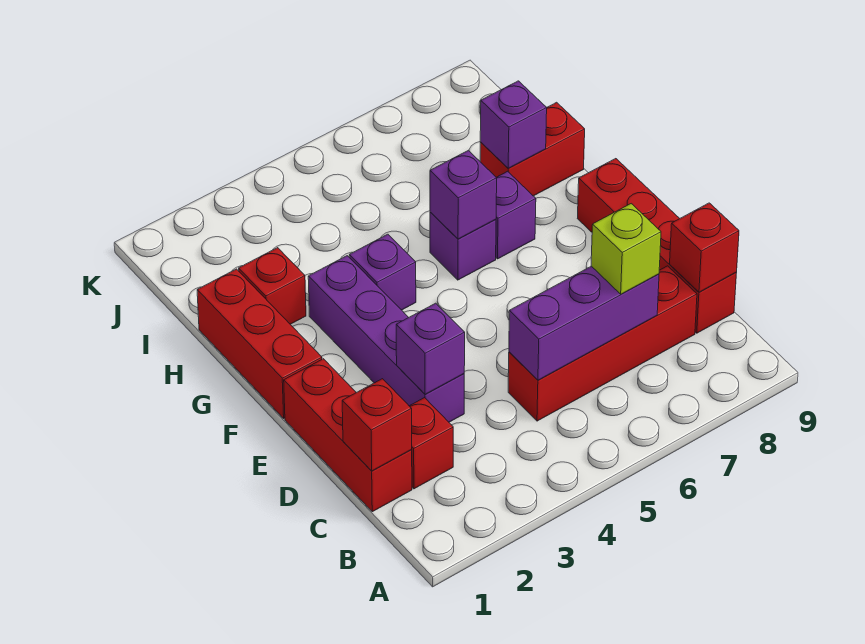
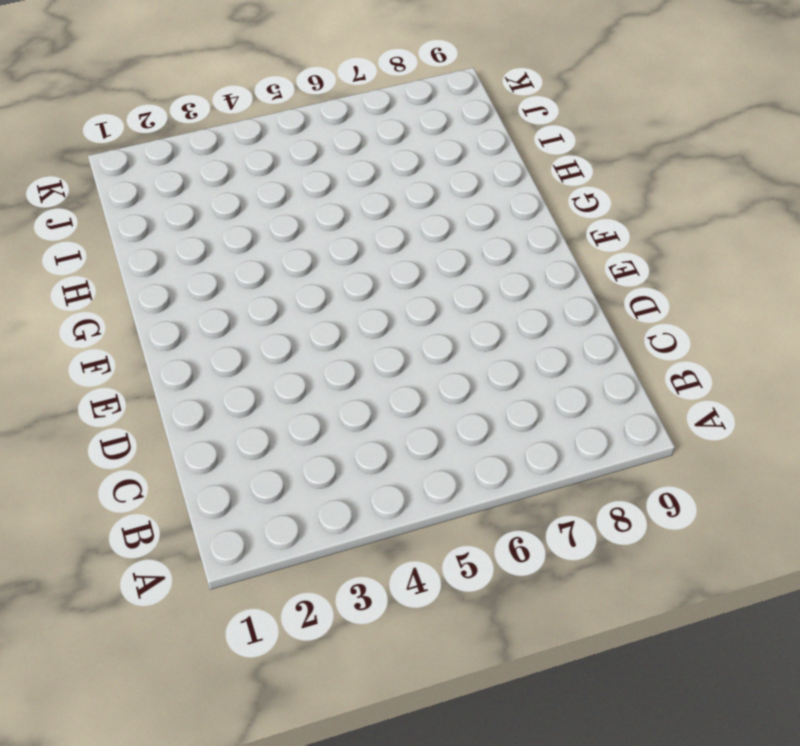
none -> red 1x3 brick [284,359,412,512]
none -> red 1x1 brick [410,398,453,489]
none -> red 1x4 brick [508,266,697,421]

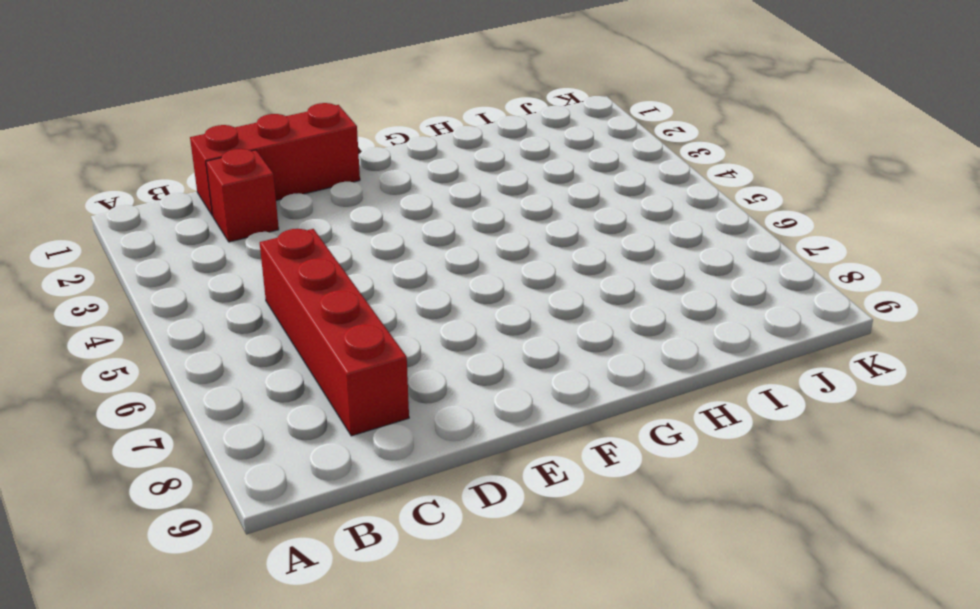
none -> red 1x4 brick [577,159,736,333]
none -> purple 1x4 brick [308,256,464,422]
none -> red 1x3 brick [197,269,322,418]

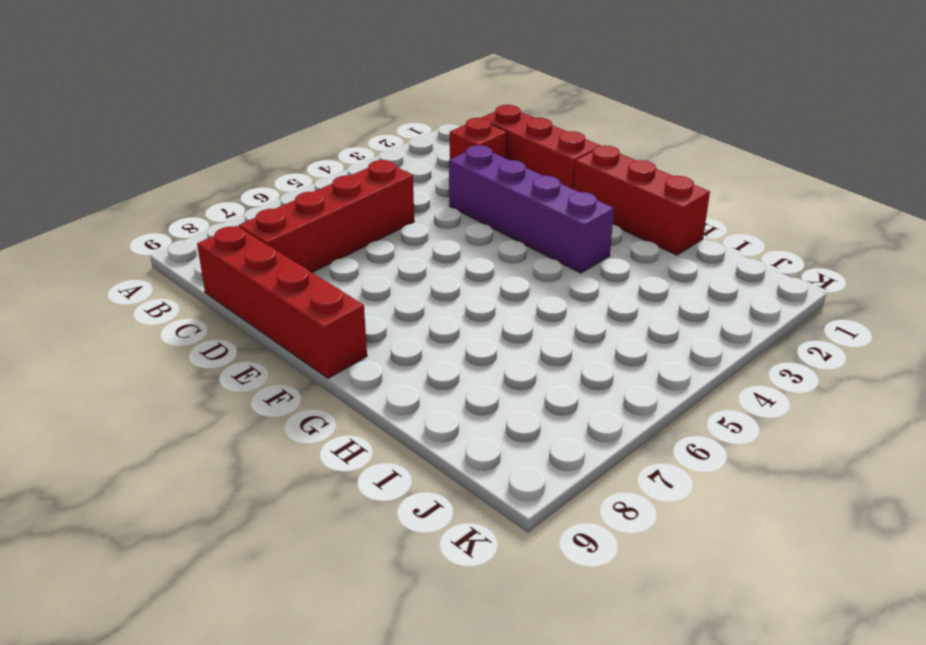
none -> purple 1x1 brick [349,234,416,310]
none -> purple 1x1 brick [430,212,496,280]
none -> purple 1x1 brick [496,171,536,259]

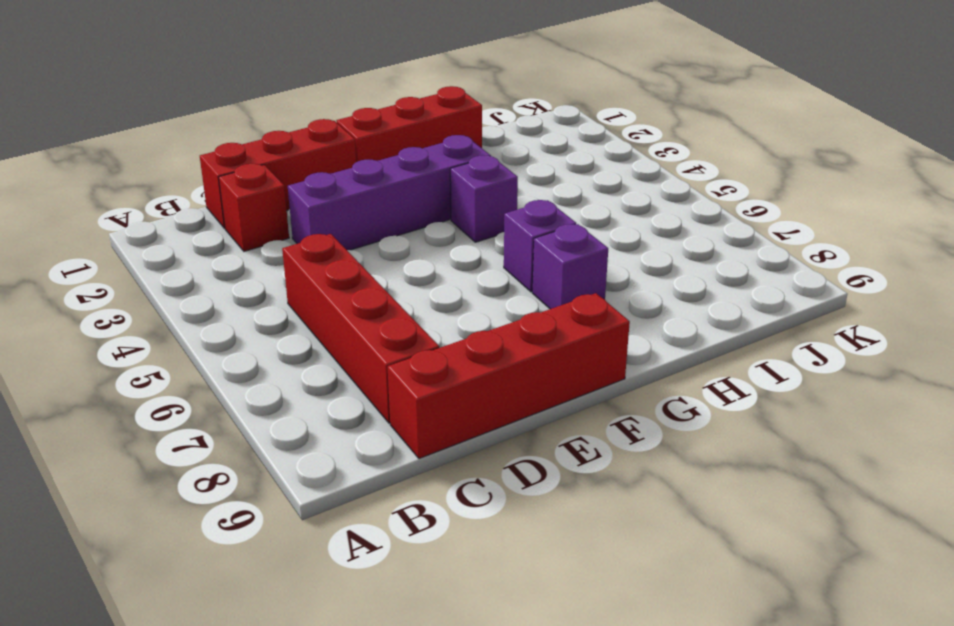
none -> red 1x1 brick [239,248,306,324]
none -> red 1x2 brick [480,102,585,196]
none -> red 1x1 brick [342,379,412,471]

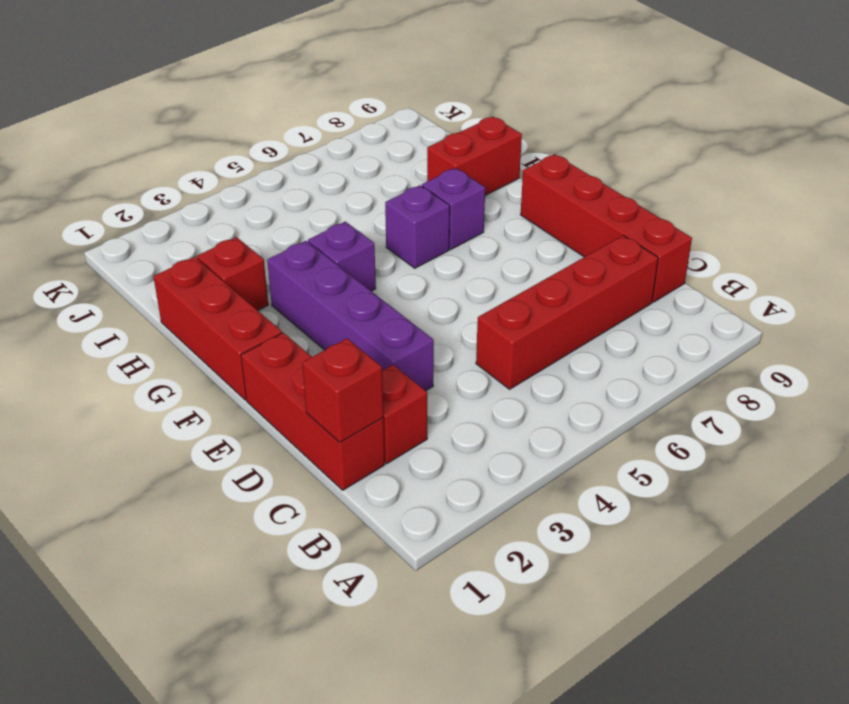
none -> purple 1x3 brick [509,266,659,380]
none -> red 1x1 brick [670,203,739,292]
none -> purple 1x1 brick [396,303,465,395]

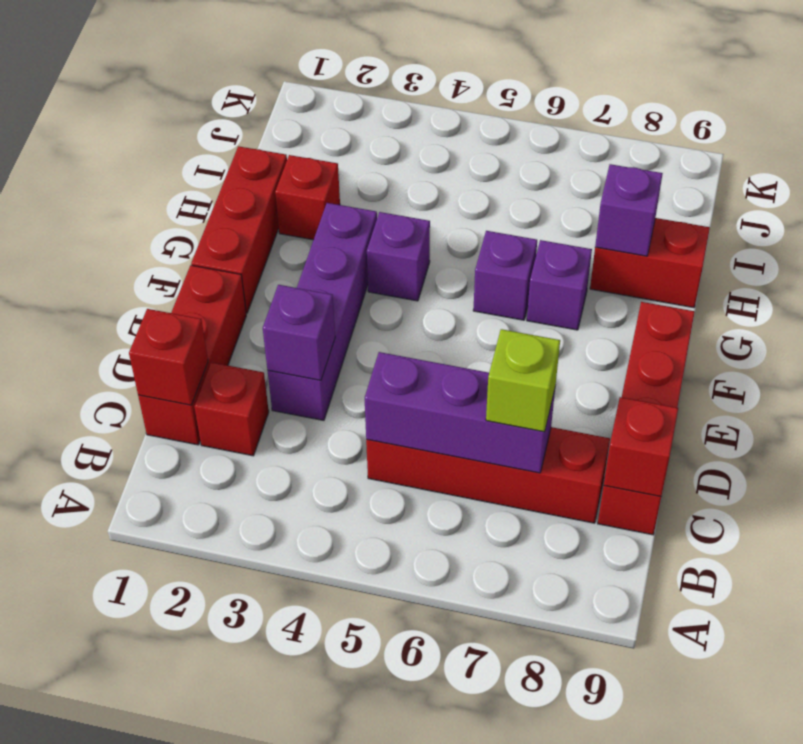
none -> purple 1x1 brick [430,150,497,239]

